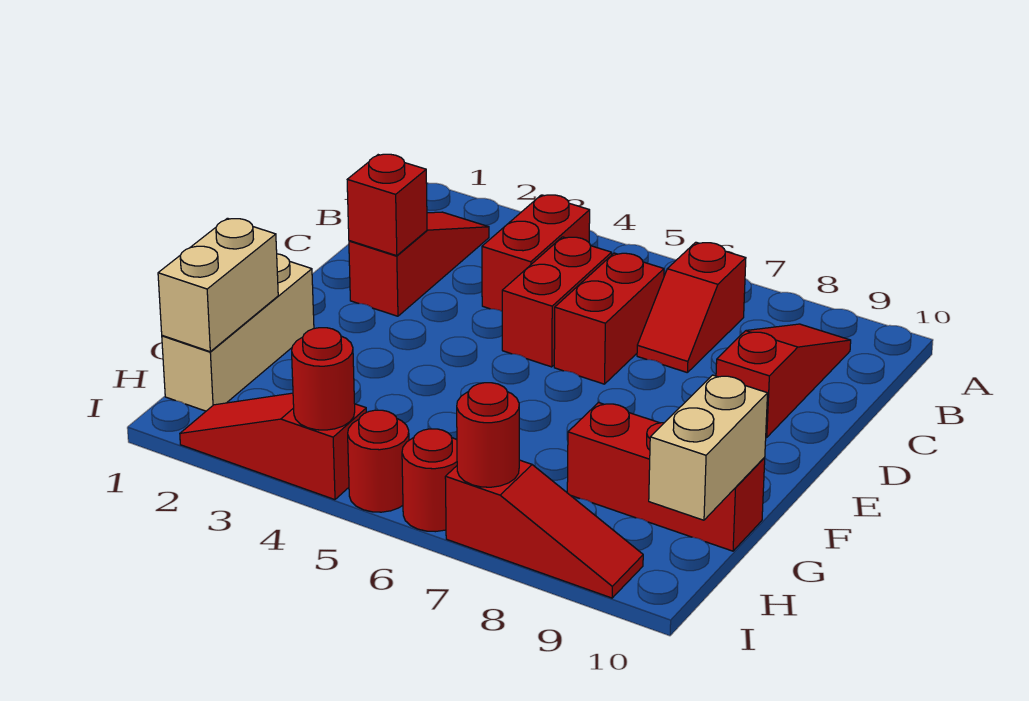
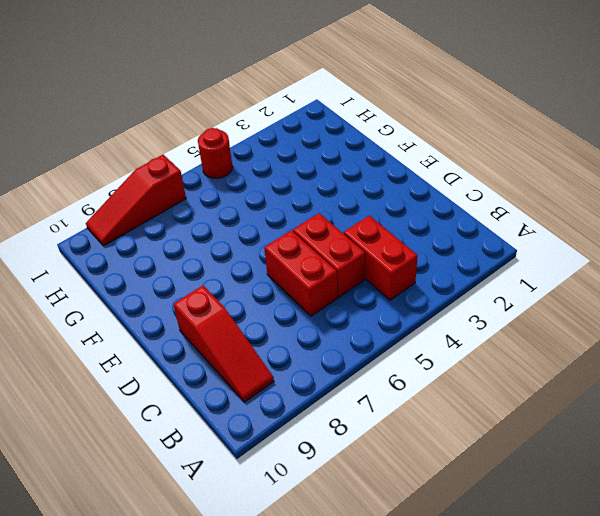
none -> red 1x3 slope [349,212,489,316]
none -> red 1x2 slope [637,242,746,373]
none -> tan 1x3 brick [162,254,314,411]

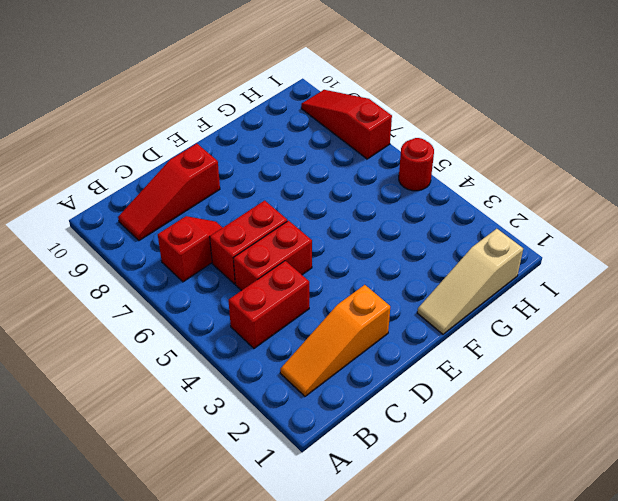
orange 1x3 slope [280,285,390,396] -> red 1x3 slope [349,212,489,316]
tan 1x3 slope [417,229,523,334] -> tan 1x3 brick [162,254,314,411]
none -> red 1x3 brick [567,403,765,551]
none -> red 1x3 slope [180,393,367,500]
none -> red 1x1 round brick [402,429,457,532]

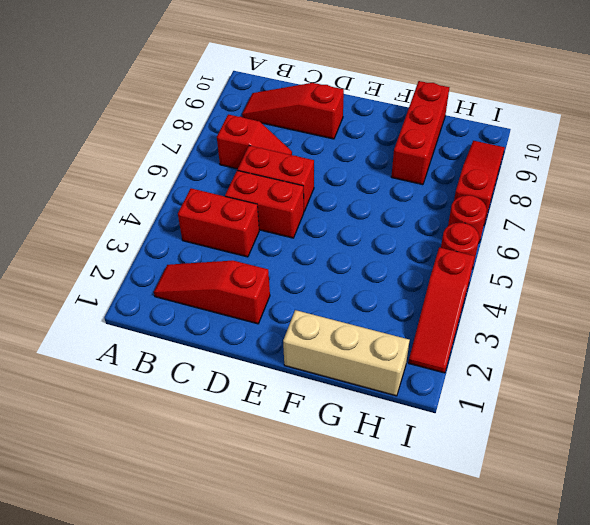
none -> red 1x1 brick [347,154,427,256]
none -> tan 1x2 brick [158,218,278,352]
none -> tan 1x2 brick [649,375,768,520]

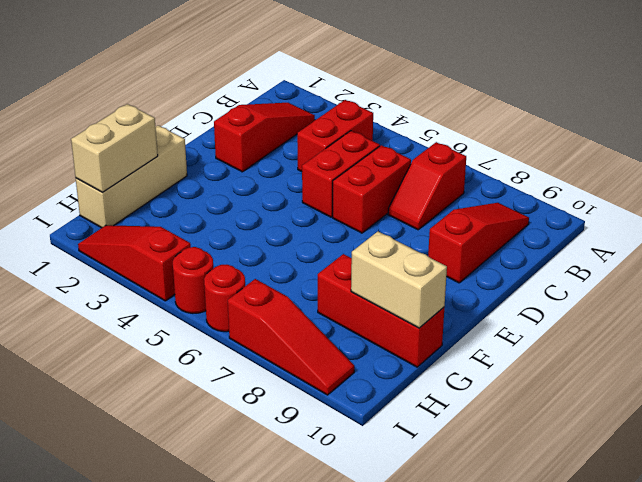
tan 1x2 brick [351,232,447,328] -> tan 1x2 brick turned to [649,375,768,520]
none -> red 1x1 brick [347,154,427,256]
none -> red 1x1 round brick [292,328,355,430]
none -> red 1x1 round brick [457,383,519,487]

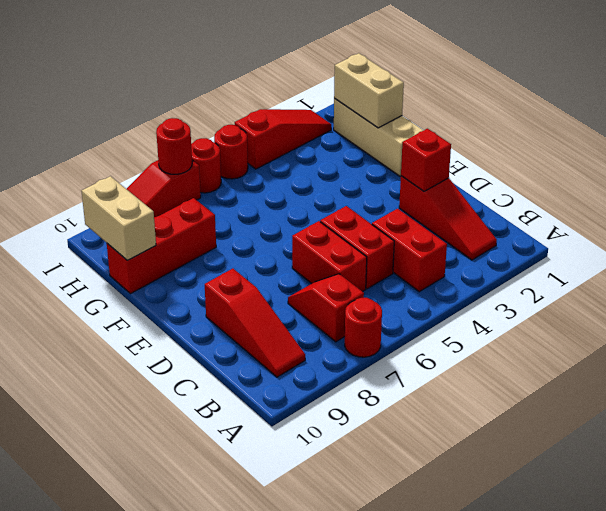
red 1x1 round brick [345,298,382,357] -> red 1x1 round brick moved to [292,328,355,430]

